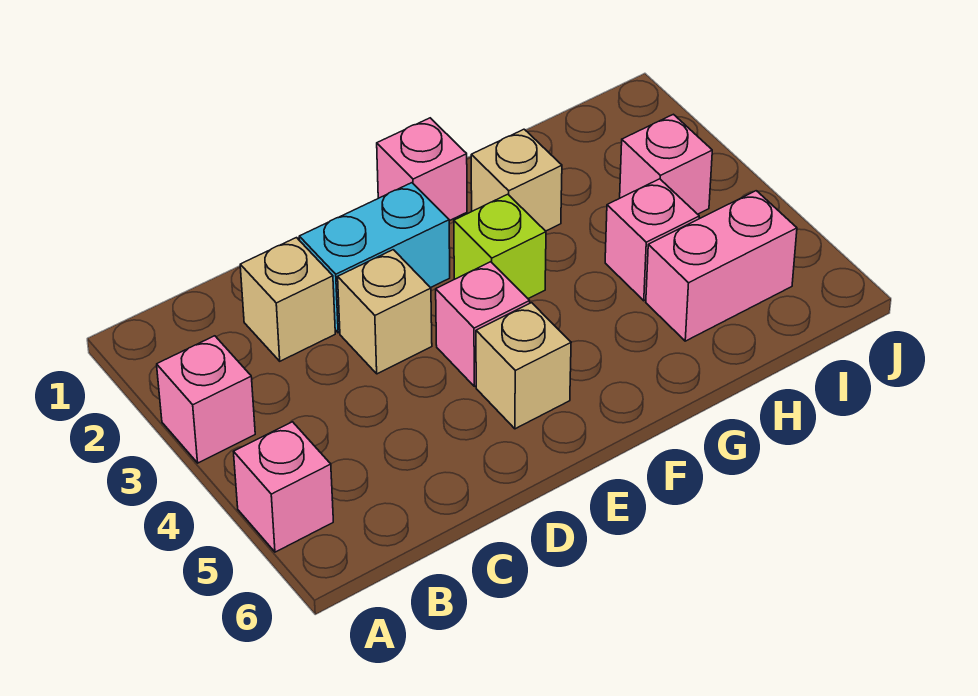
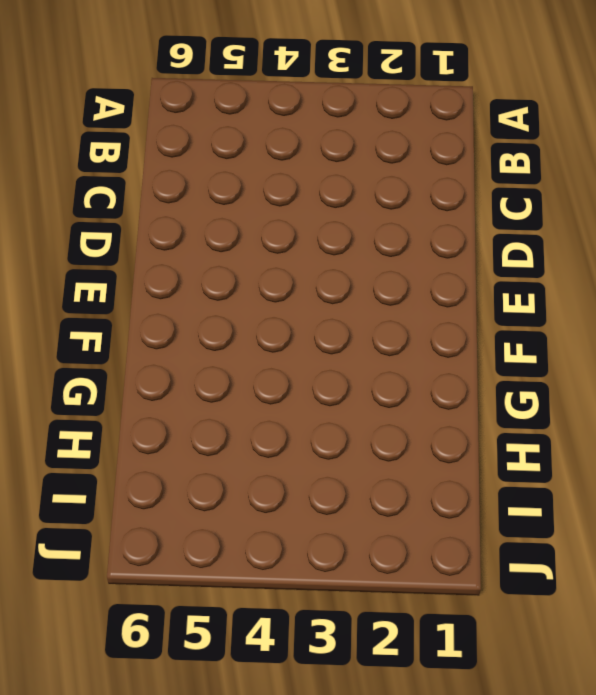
none -> pink 1x1 brick [157,336,255,463]
none -> pink 1x1 brick [234,422,333,552]
none -> tan 1x1 brick [240,238,335,361]

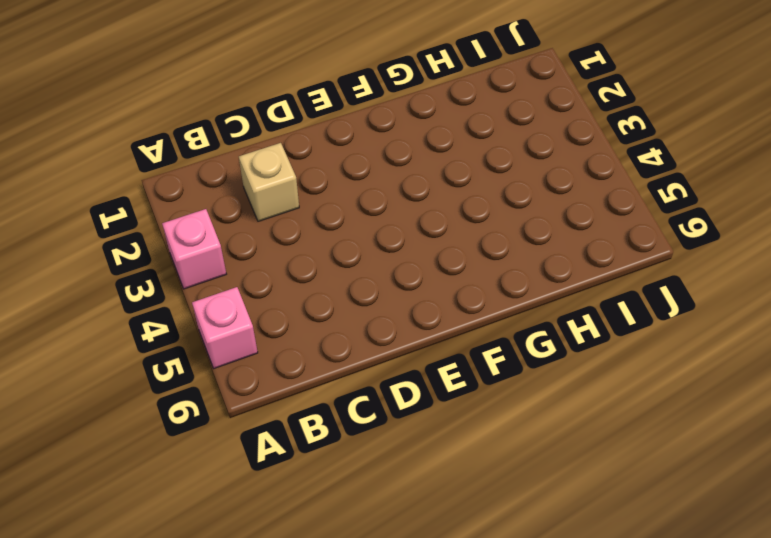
none -> cyan 1x2 brick [299,183,450,333]
none -> tan 1x1 brick [338,250,432,374]
none -> pink 1x1 brick [436,262,530,386]

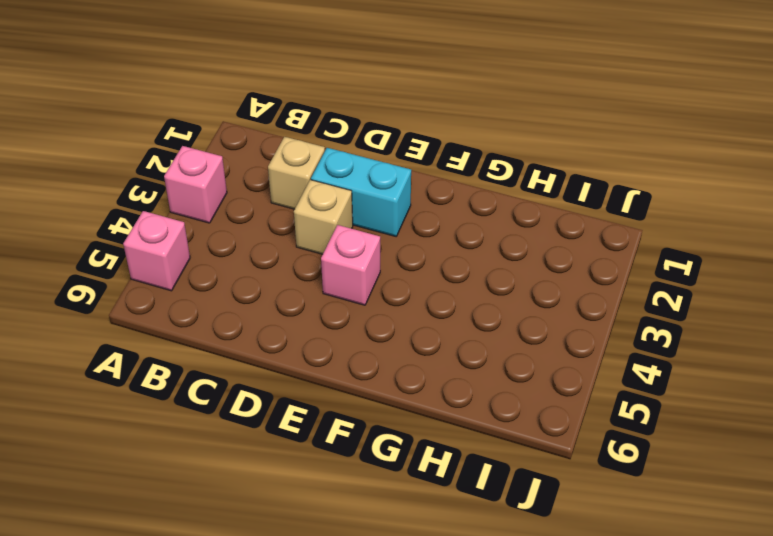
none -> tan 1x1 brick [476,303,571,429]
none -> pink 1x1 brick [377,118,467,221]
none -> lime 1x1 brick [454,194,546,298]

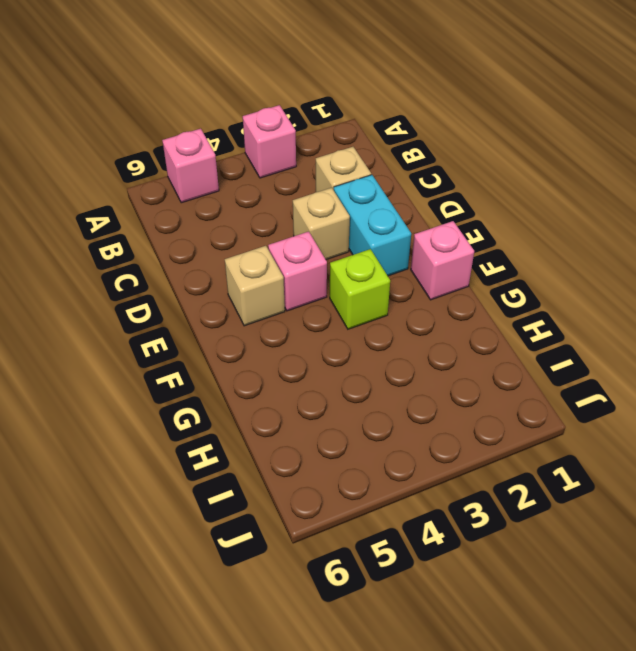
none -> tan 1x1 brick [471,129,562,231]
none -> pink 1x1 brick [605,179,700,301]
none -> pink 1x2 brick [646,191,797,341]

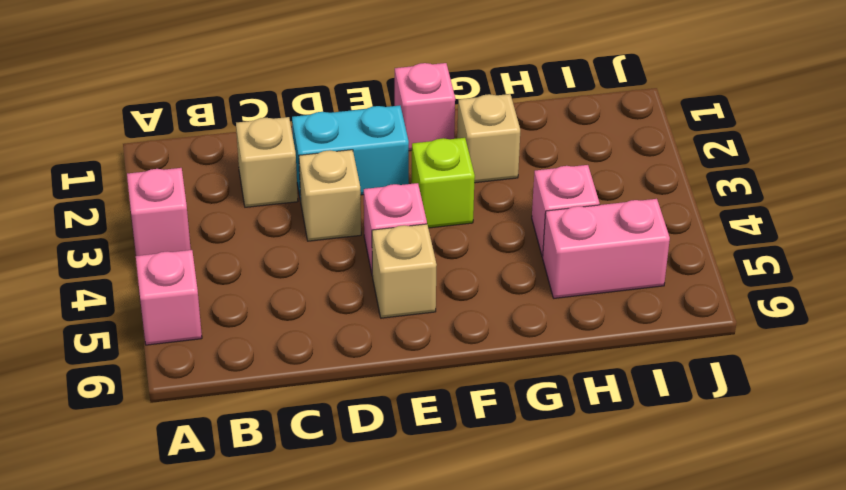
none -> pink 1x1 brick [620,114,712,214]

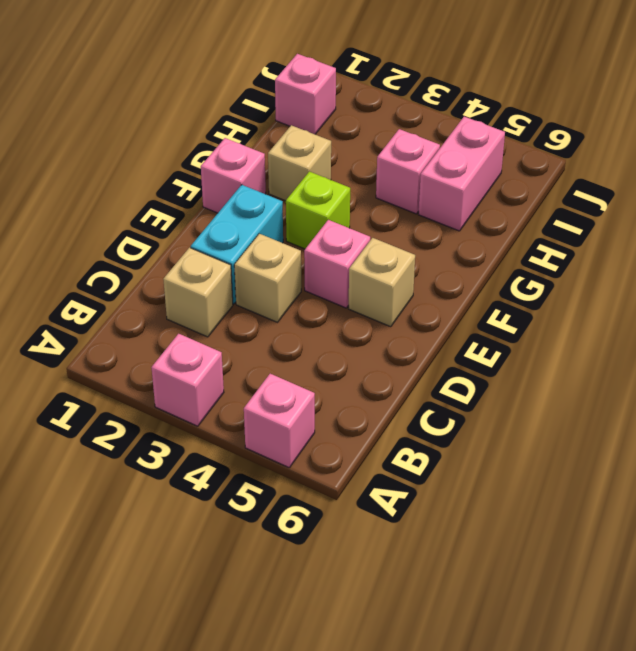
pink 1x1 brick [275,54,336,134] -> pink 1x1 brick moved to [620,114,712,214]

